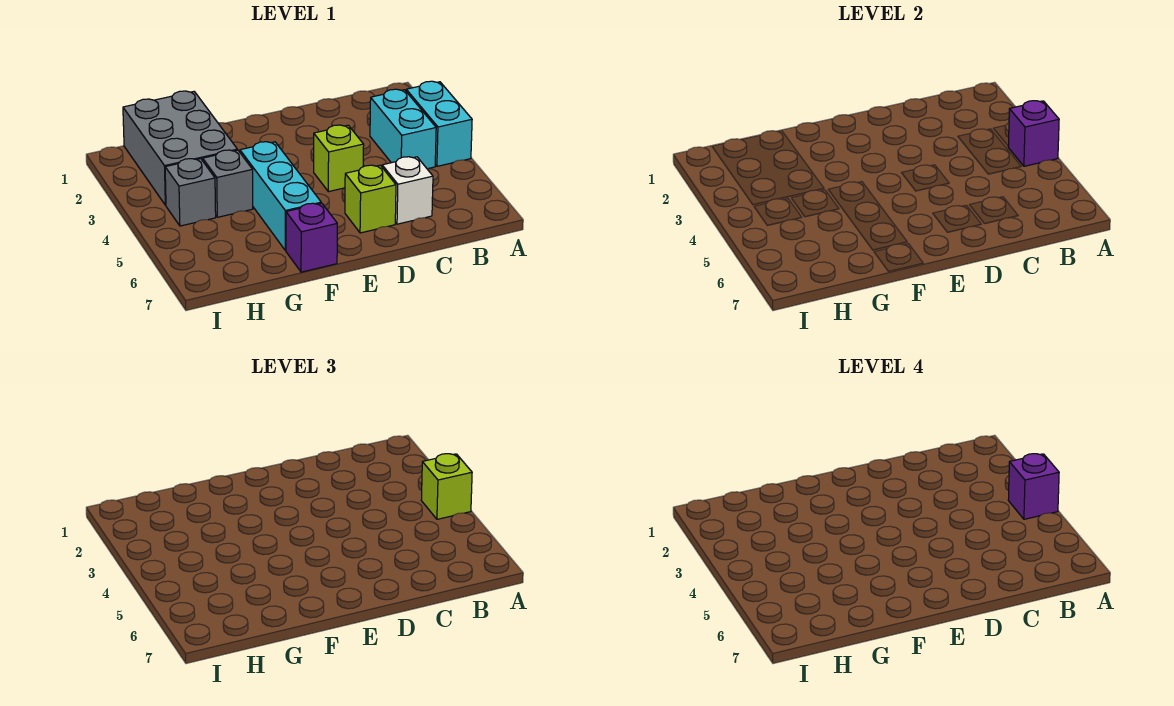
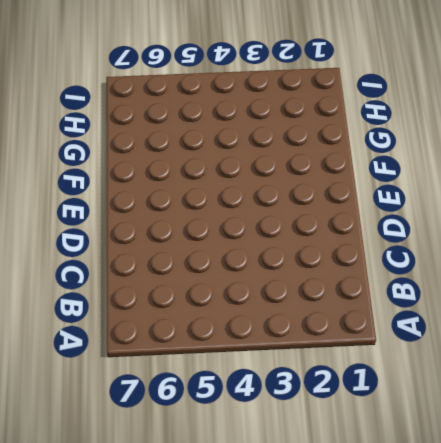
none -> cyan 1x2 brick [406,81,472,166]
none -> cyan 1x2 brick [370,89,436,168]
none -> white 1x1 brick [382,157,433,224]

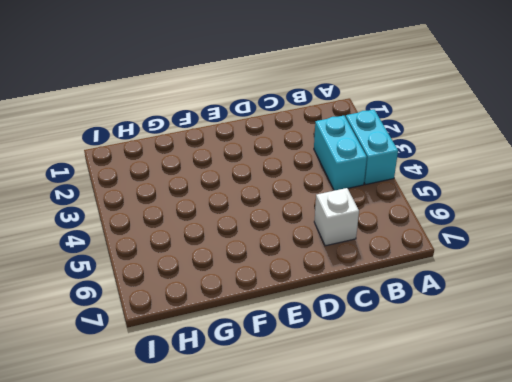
none -> lime 1x1 brick [314,125,364,192]
none -> lime 1x1 brick [345,165,396,233]
none -> cyan 1x3 brick [240,142,321,251]

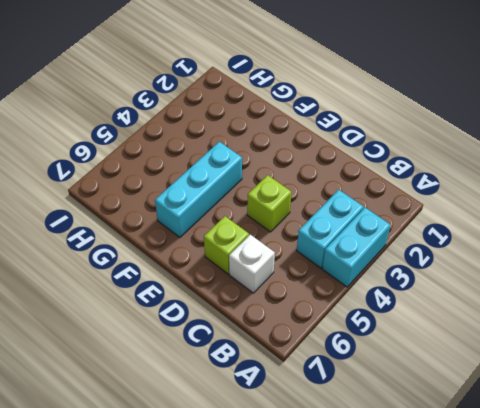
none -> purple 1x1 brick [286,203,337,272]
none -> grey 2x3 brick [123,91,237,205]
none -> grey 1x1 brick [203,150,253,217]

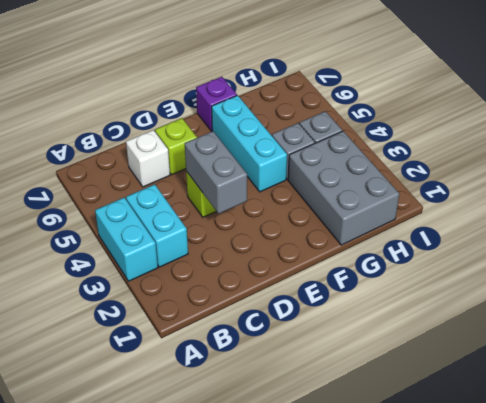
grey 1x2 brick [185,131,247,214] -> none
none -> purple 1x1 brick [1008,101,1059,166]
none -> lime 1x1 brick [421,454,472,519]
none -> purple 1x1 brick [1008,454,1059,519]

